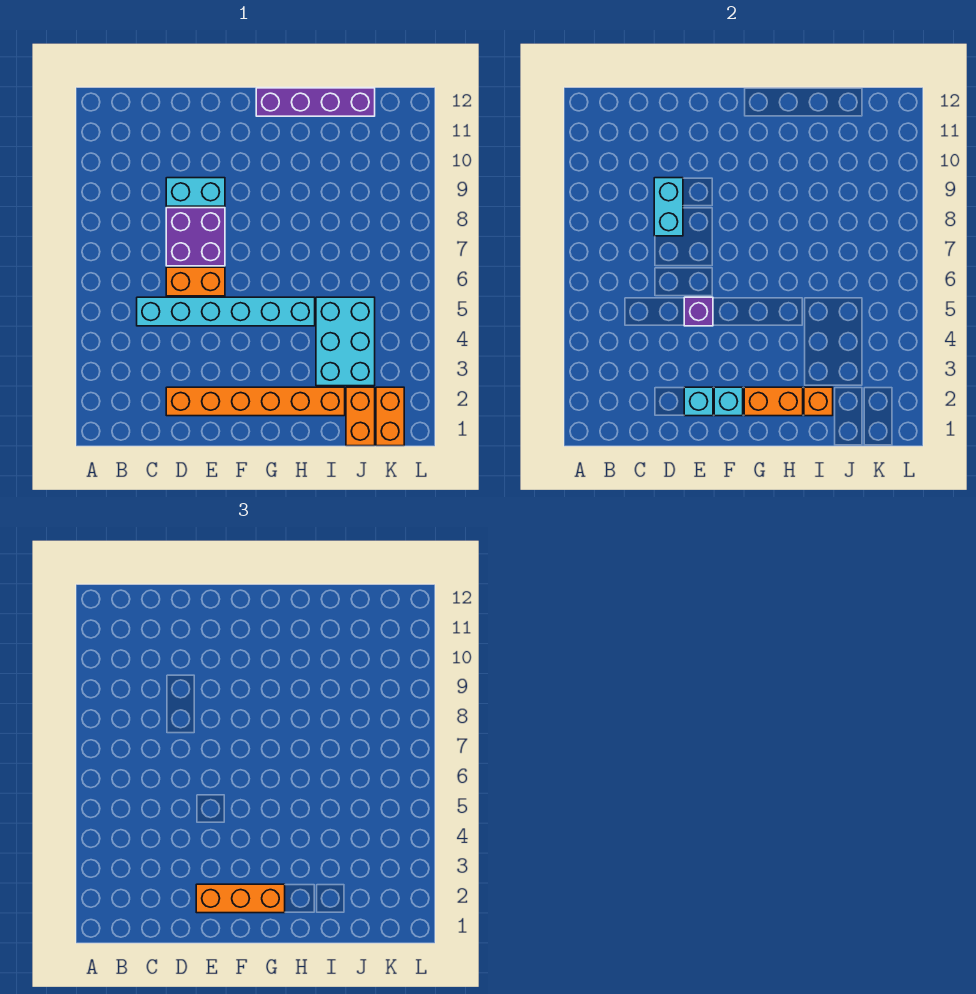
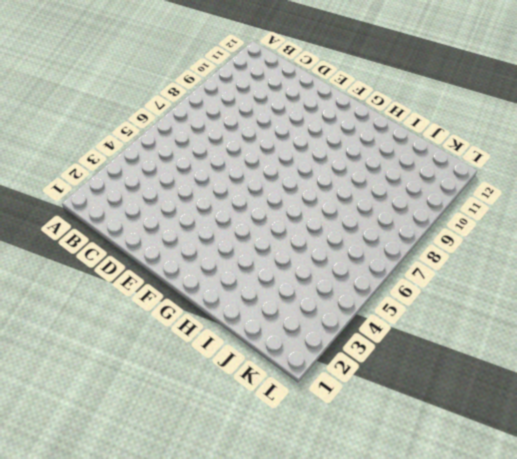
none -> cyan 1x6 brick [137,297,315,326]
none -> orange 1x6 brick [166,387,345,416]
none -> orange 1x2 brick [166,267,225,296]

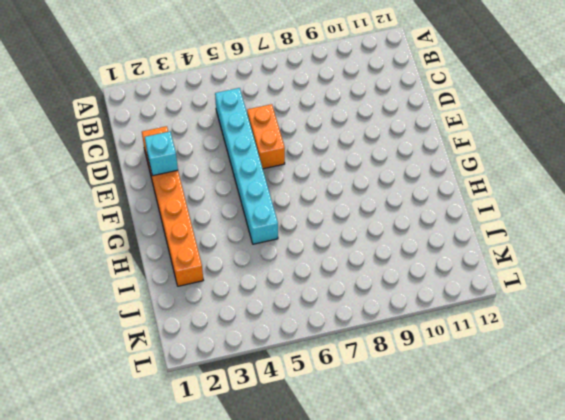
none -> purple 2x2 brick [166,208,225,266]
none -> cyan 1x2 brick [166,178,225,206]
none -> purple 1x4 brick [256,88,375,116]

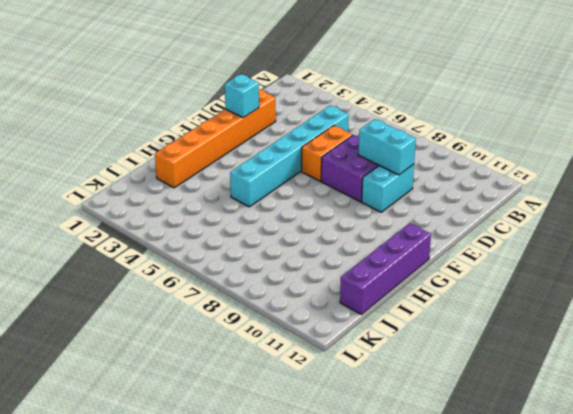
none -> cyan 2x3 brick [316,297,375,386]
none -> orange 1x2 brick [346,387,375,446]
none -> orange 1x2 brick [376,387,404,446]

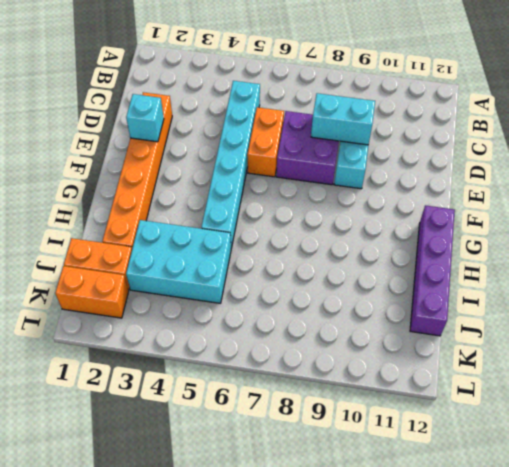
none -> purple 1x1 brick [684,297,713,326]
none -> cyan 1x1 brick [714,387,743,416]
none -> orange 1x2 brick [744,387,803,416]

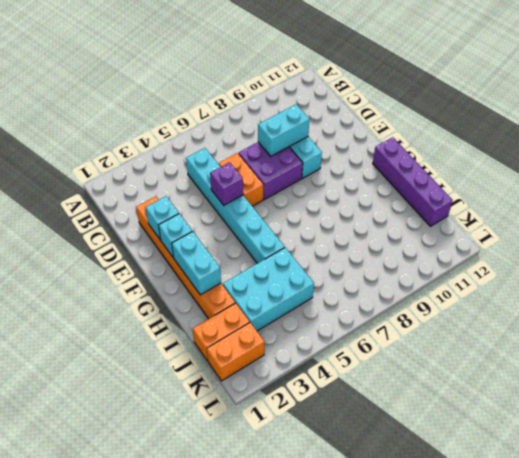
cyan 1x2 brick [172,231,221,295] -> orange 1x2 brick [744,387,803,416]
none -> orange 1x1 brick [804,387,833,416]
none -> orange 1x3 brick [196,884,285,913]

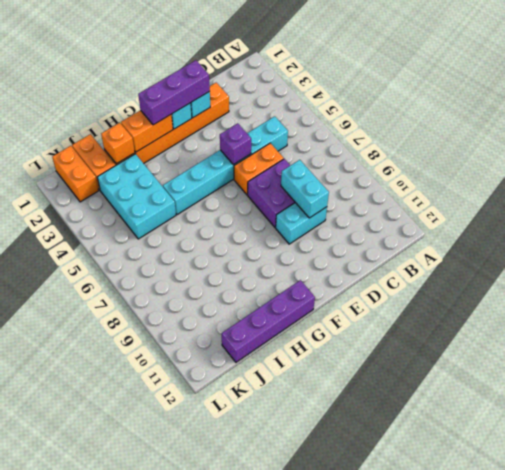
purple 1x3 brick [138,60,210,125] -> orange 1x3 brick [196,884,285,913]

